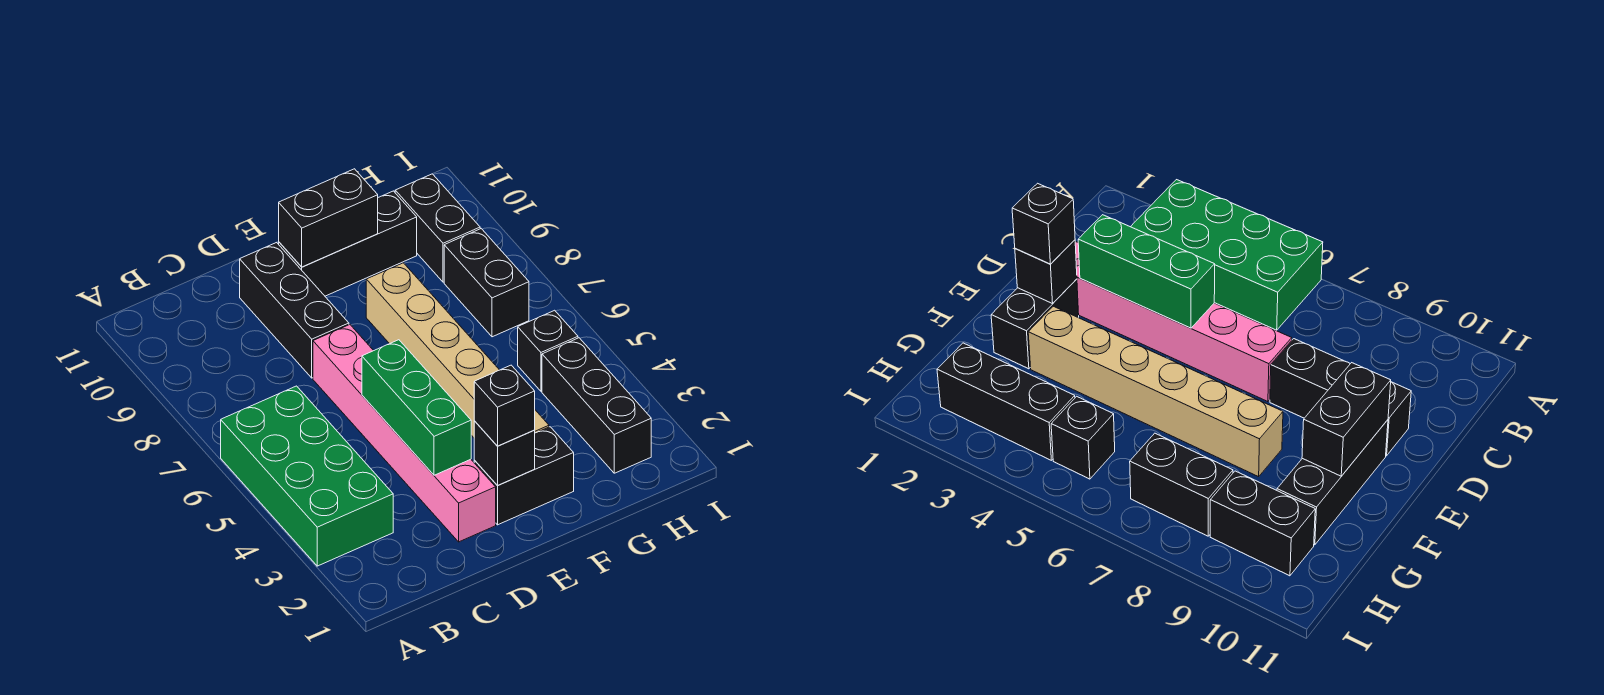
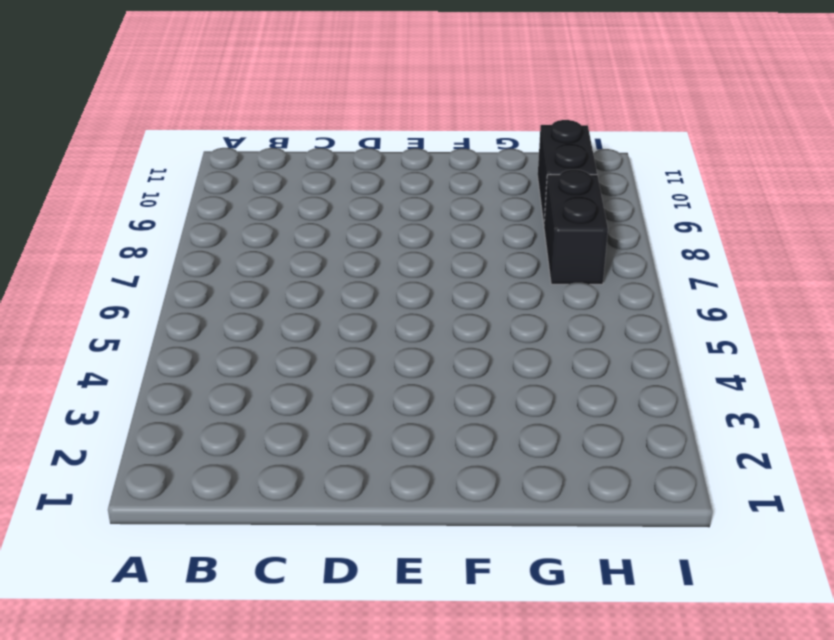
none -> green 2x4 brick [221,386,393,566]
none -> pink 1x6 brick [313,325,496,542]
none -> black 1x3 brick [240,242,349,378]

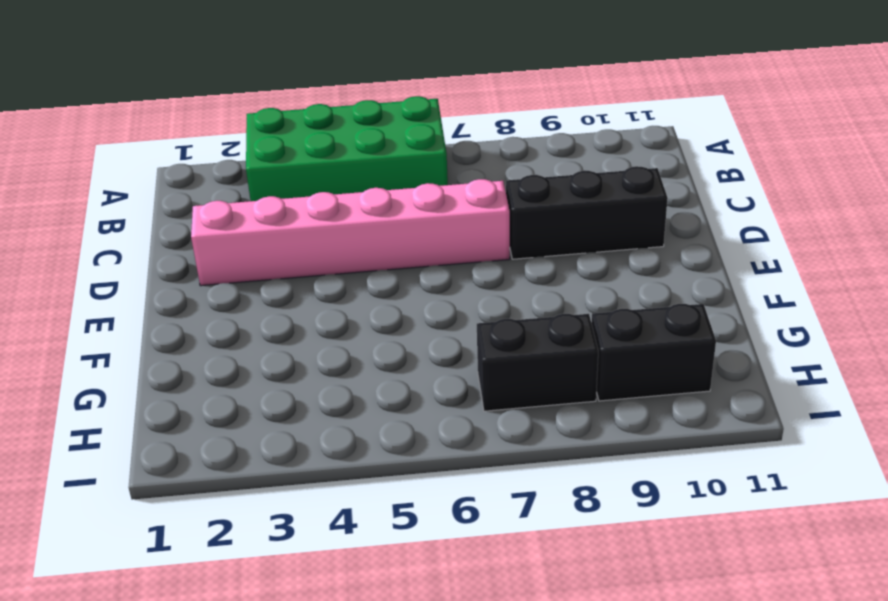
none -> black 1x2 brick [474,427,574,525]
none -> black 1x3 brick [279,191,417,296]
none -> tan 1x6 brick [366,263,549,438]

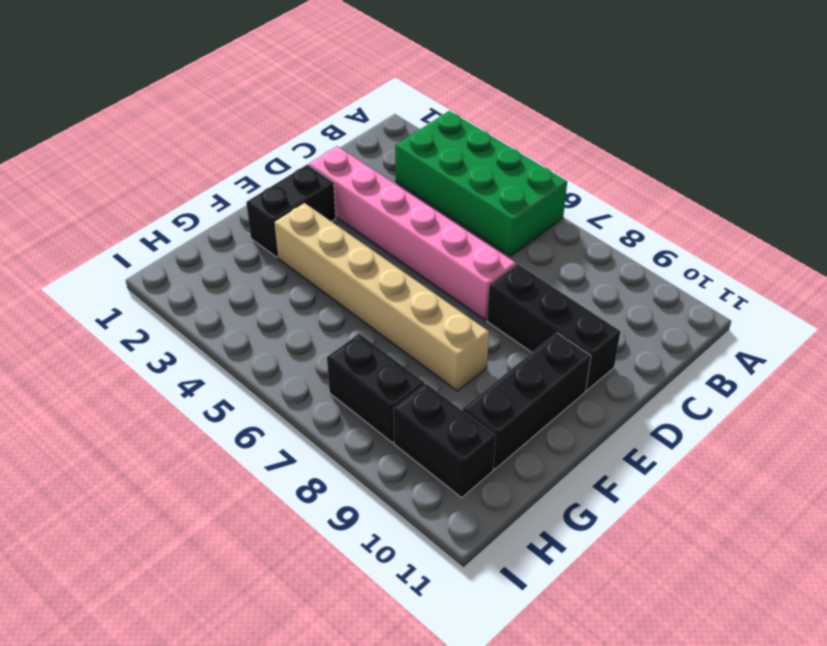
none -> black 1x3 brick [542,338,651,473]
none -> black 1x1 brick [518,310,578,391]
none -> green 1x3 brick [362,340,471,475]

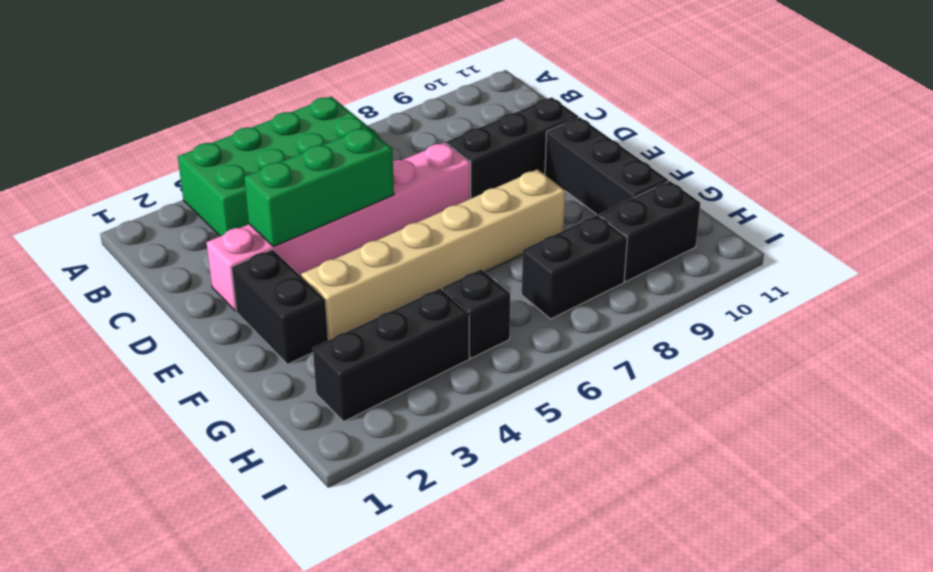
none -> black 1x1 brick [474,421,535,485]
none -> black 1x2 brick [279,169,378,267]
none -> black 1x1 brick [474,365,535,446]

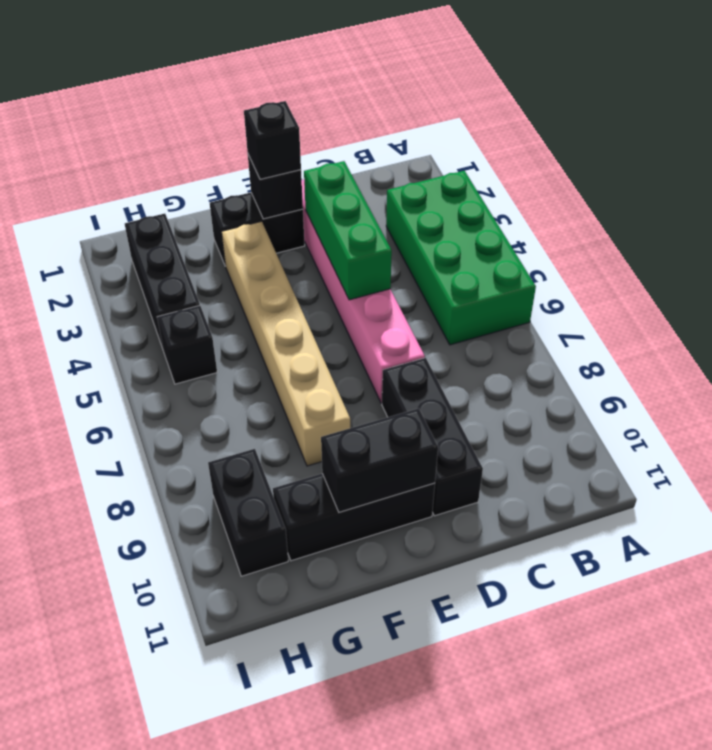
none -> black 1x2 brick [444,229,529,337]

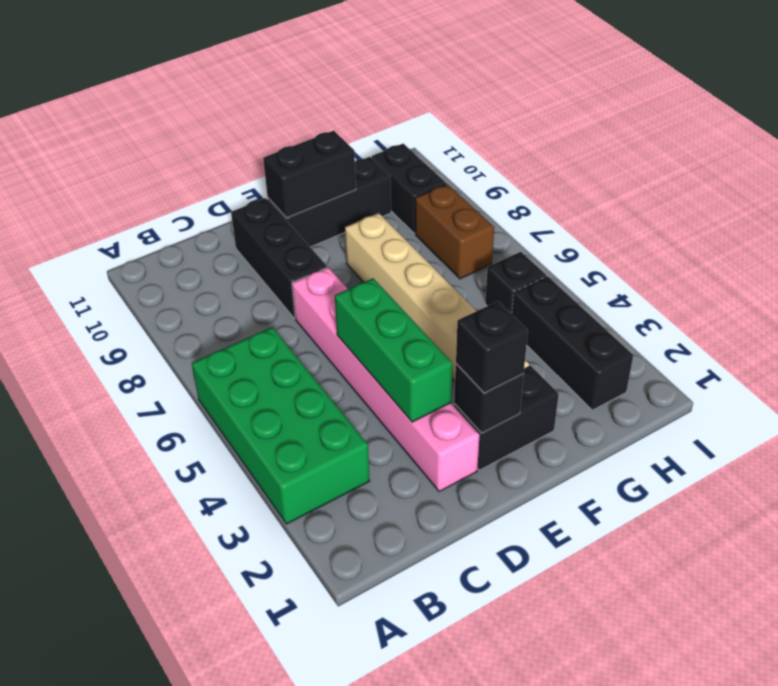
brown 1x2 brick [415,184,494,279] -> black 1x2 brick [444,229,529,337]

